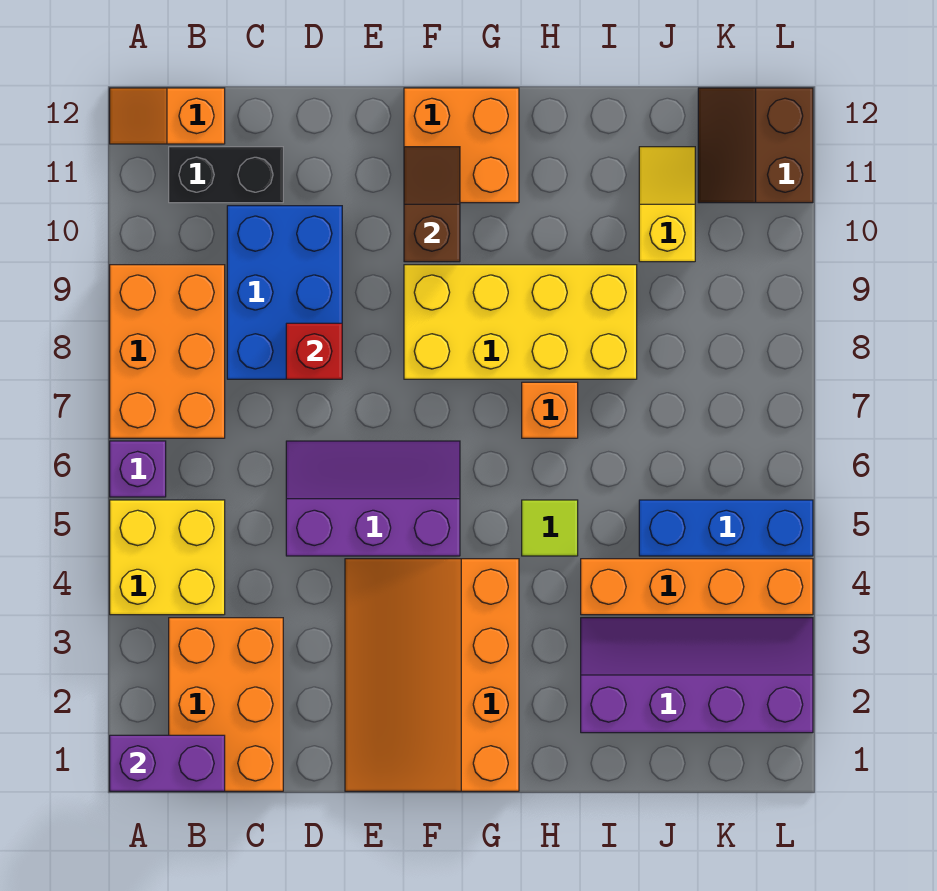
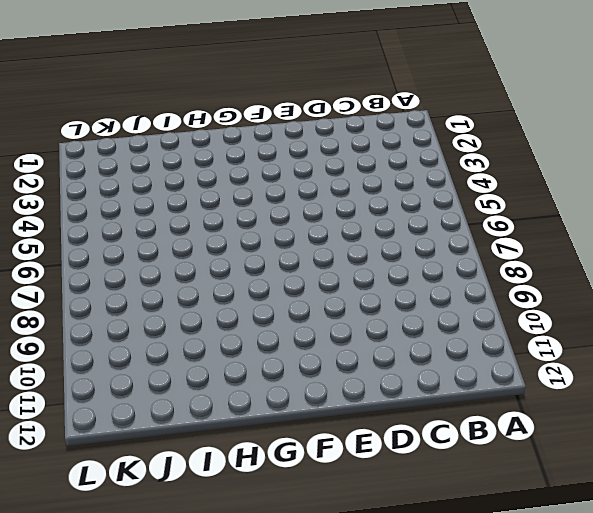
none -> yellow 2x2 brick [110,500,225,615]
none -> purple 1x1 brick [110,441,166,497]
none -> orange 2x3 brick [110,265,225,438]

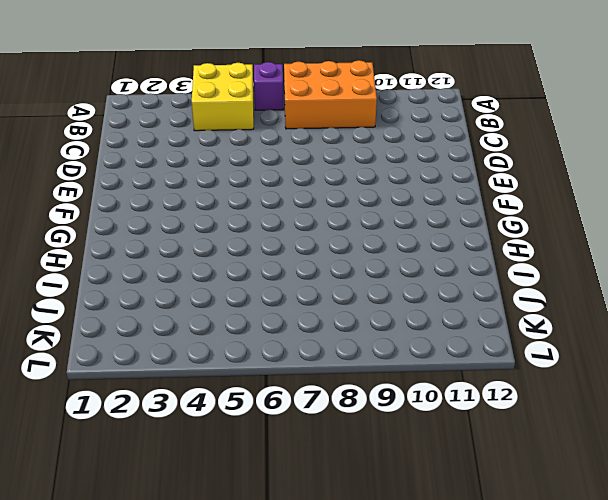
none -> orange 1x2 slope [110,88,225,144]
none -> orange 2x3 brick [169,618,283,791]
none -> black 1x2 brick [169,147,283,203]

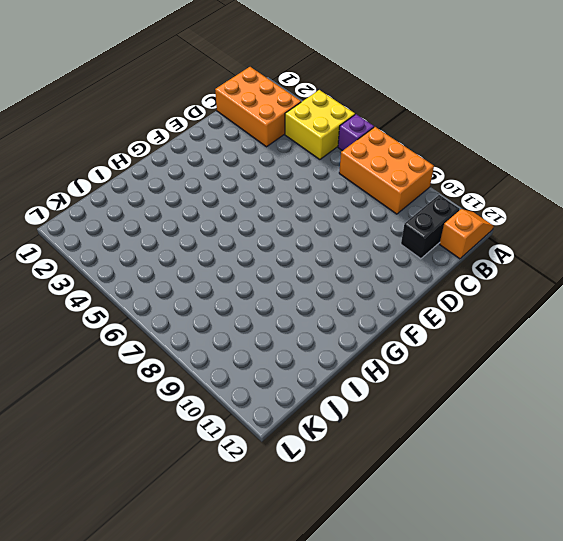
none -> blue 2x3 brick [227,206,342,379]
none -> purple 2x3 slope [286,441,460,556]
none -> orange 3x4 slope [345,559,519,791]

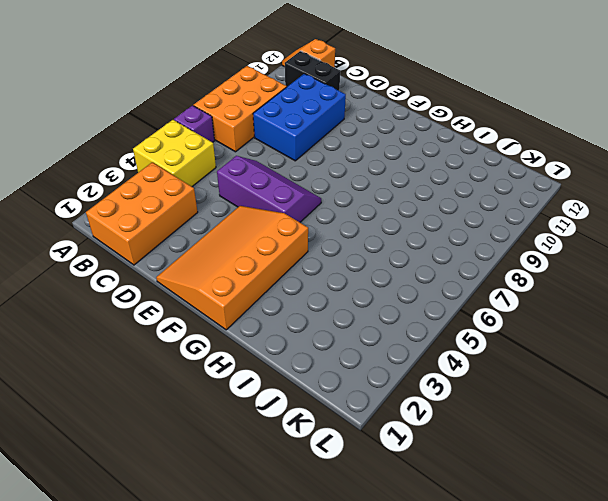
none -> yellow 2x4 brick [404,265,637,379]
none -> orange 2x2 brick [404,88,519,203]
none -> lime 1x1 tile [522,500,578,556]

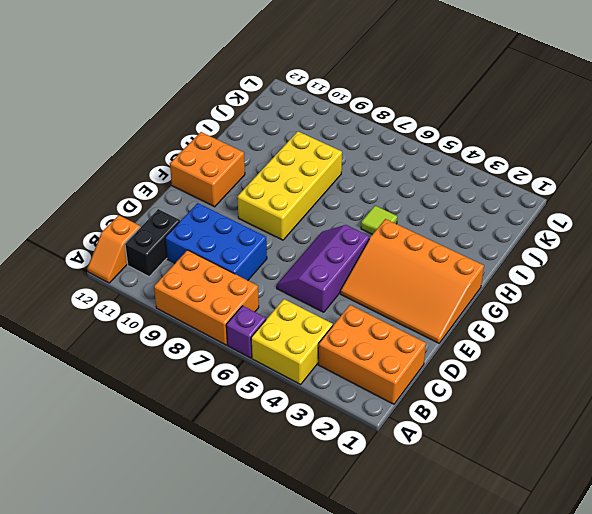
none -> orange 1x1 brick [522,382,578,438]
none -> purple 2x4 slope [581,618,813,733]
none -> orange 1x4 brick [581,559,813,615]

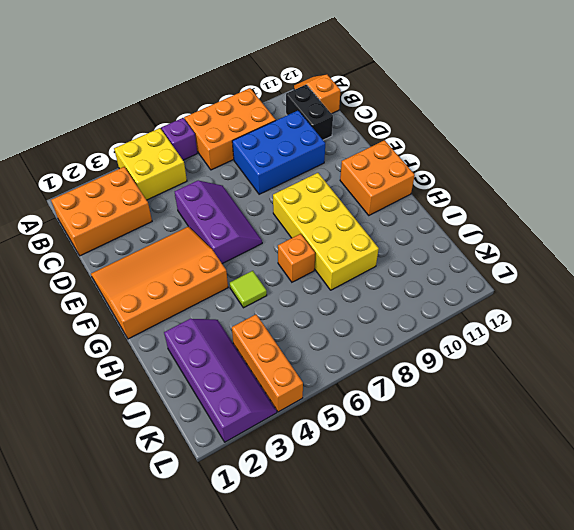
orange 1x3 brick [232,314,303,412] -> orange 1x4 brick [581,559,813,615]
none -> blue 1x3 brick [639,500,813,556]
none -> yellow 1x2 slope [639,147,695,262]
none -> brown 2x2 slope [698,88,813,203]

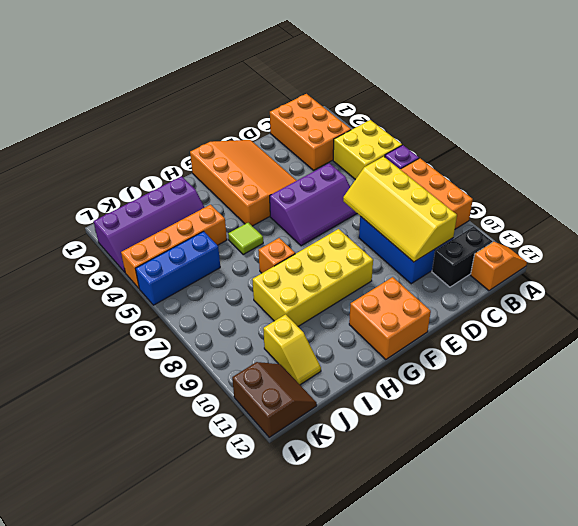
yellow 2x4 slope [343,157,457,262] -> red 1x1 brick [286,323,342,379]
none -> purple 1x2 brick [110,735,225,791]
none -> brown 1x2 slope [404,147,460,262]

